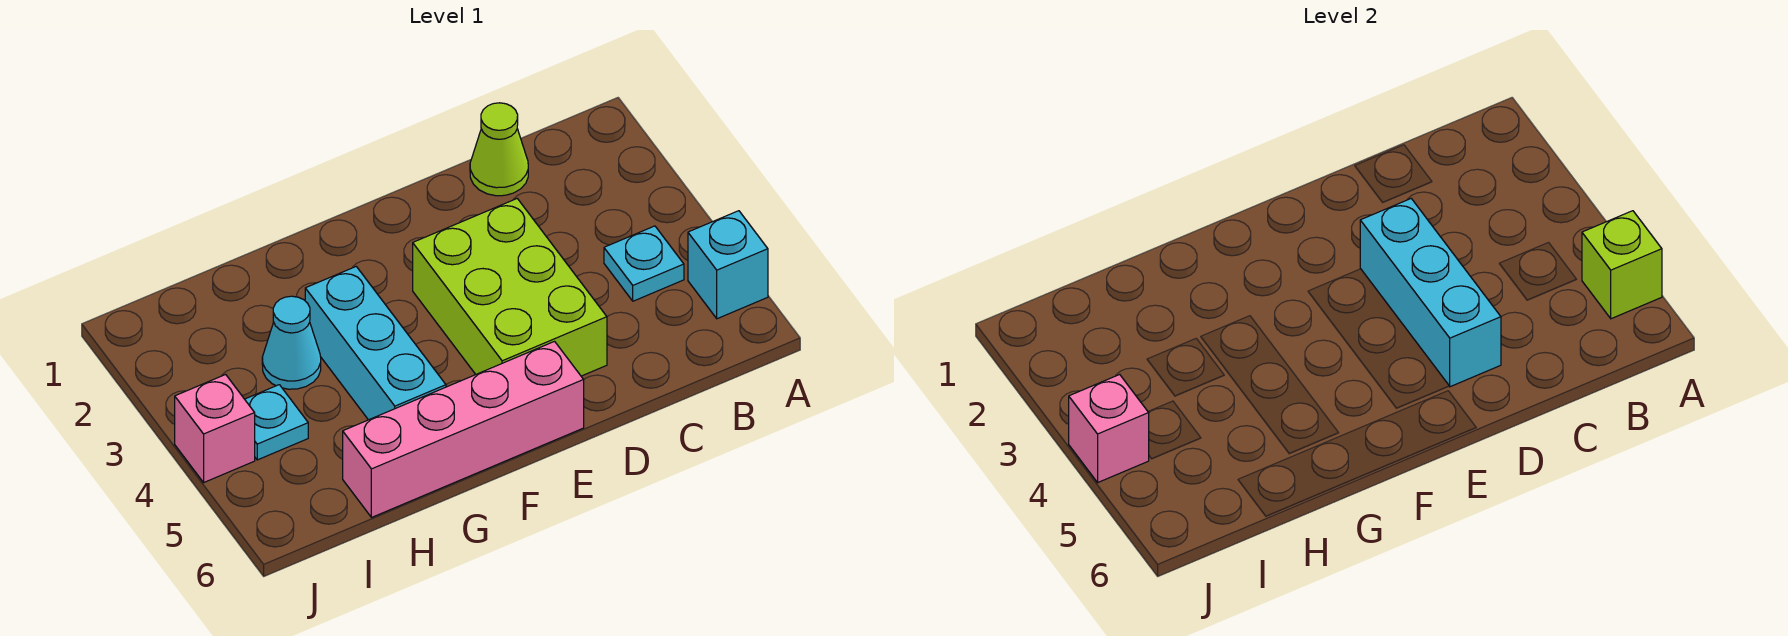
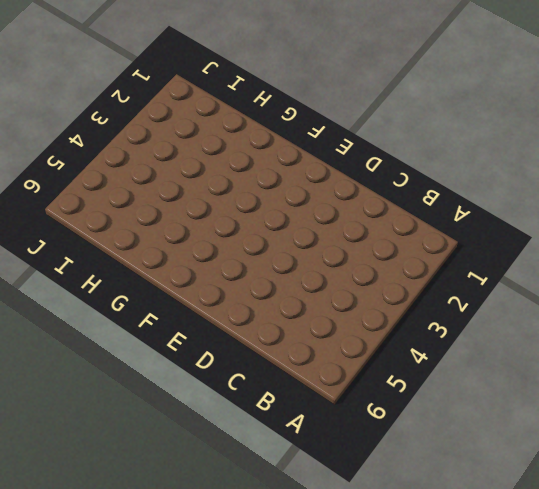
none -> cyan 1x1 brick [688,211,768,319]
none -> cyan 1x1 plate [604,226,684,301]
none -> lime 1x1 cone [470,103,528,196]

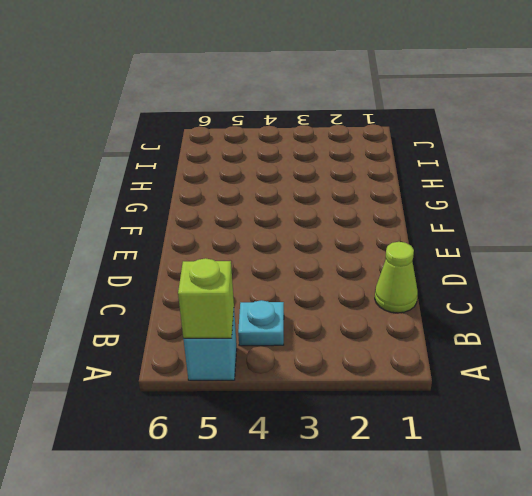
none -> lime 2x3 brick [413,199,607,376]
none -> pink 1x4 brick [343,342,584,518]
none -> cyan 1x3 brick [305,267,446,420]

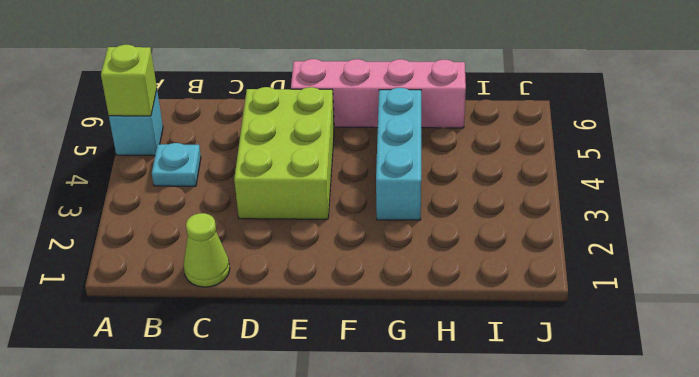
none -> cyan 1x1 cone [262,296,321,389]
none -> cyan 1x1 plate [245,385,308,460]
none -> pink 1x1 brick [175,374,255,482]

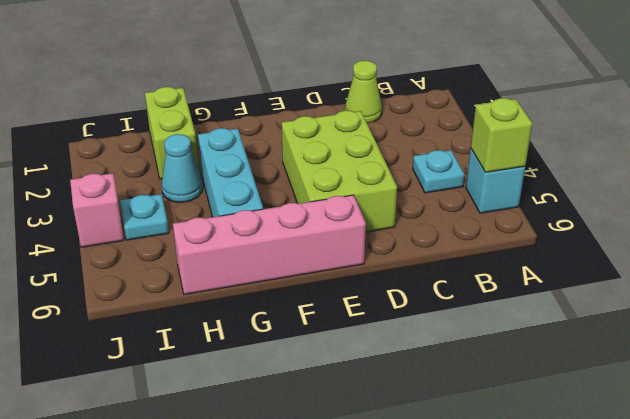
lime 1x2 brick [145,87,199,179] -> none
none -> cyan 1x3 brick [1360,199,1501,387]
none -> pink 1x1 brick [1069,374,1149,482]

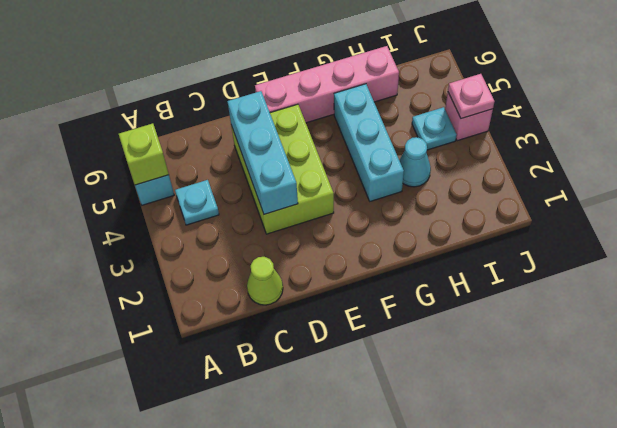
pink 1x1 plate [448,74,494,119] -> pink 1x1 brick [1069,374,1149,482]

